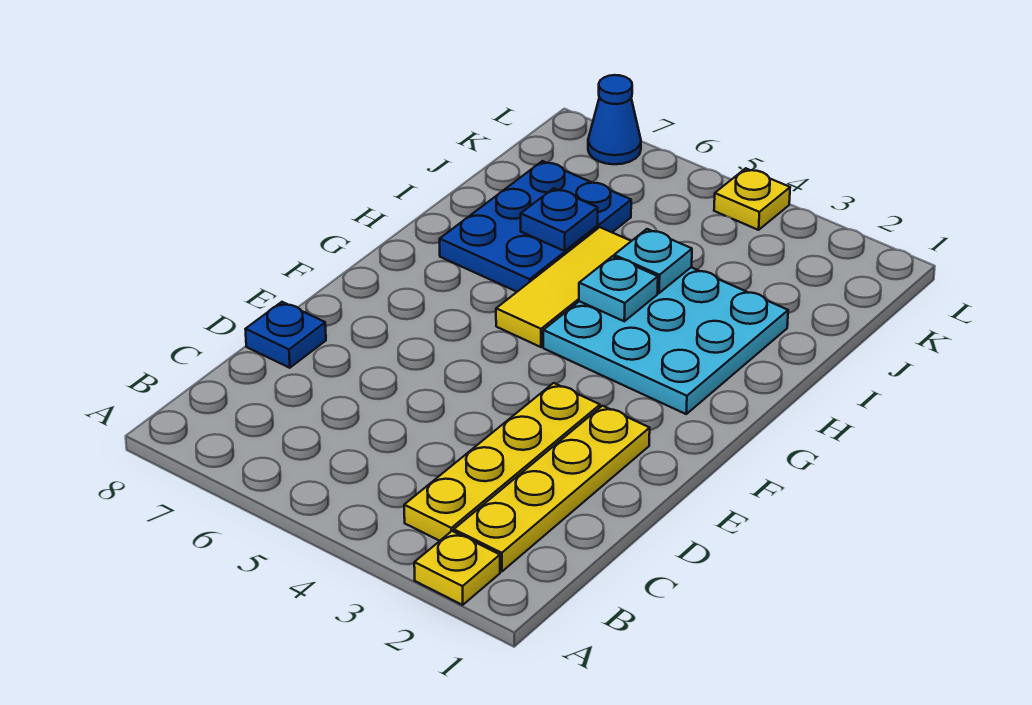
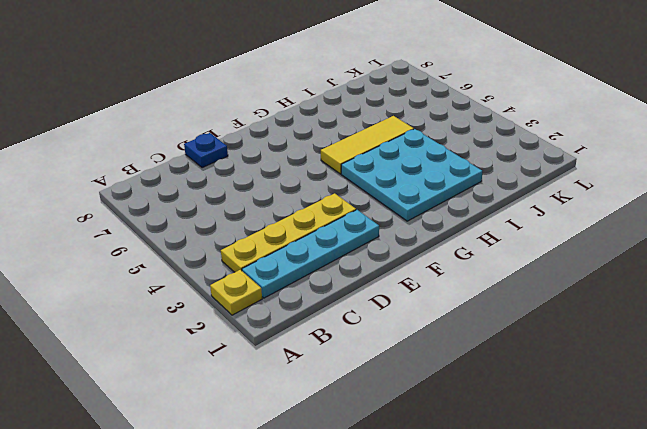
cyan 1x4 plate [242,210,379,298] -> yellow 1x4 plate [454,406,650,572]
none -> blue 2x3 plate [440,161,631,292]
none -> yellow 1x1 plate [714,168,790,230]
none -> blue 1x1 cone [588,75,641,164]

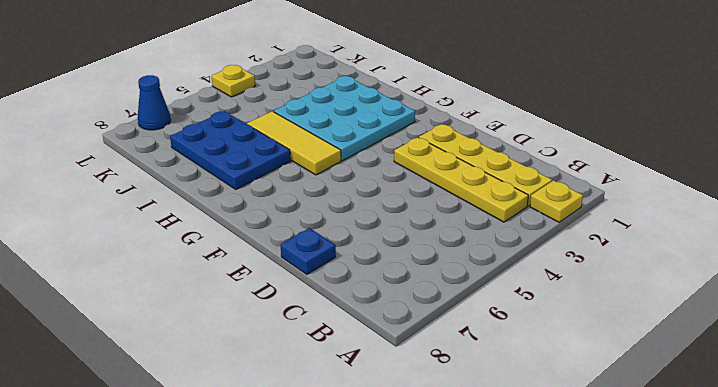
none -> cyan 1x1 plate [579,256,658,321]
none -> cyan 1x1 plate [614,229,692,293]
none -> blue 1x1 plate [521,188,598,251]

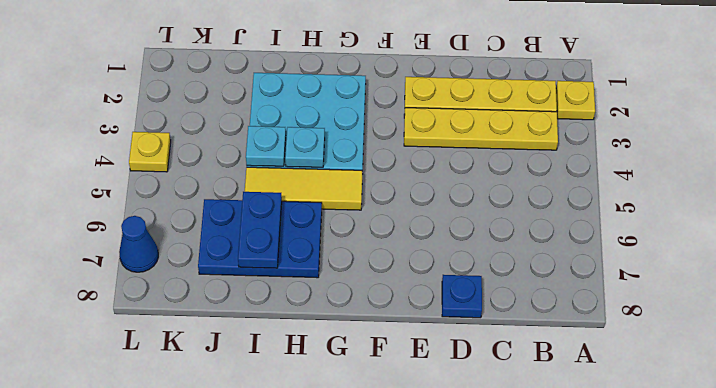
blue 1x2 plate [238,192,282,268] -> blue 1x1 plate [521,188,598,251]

